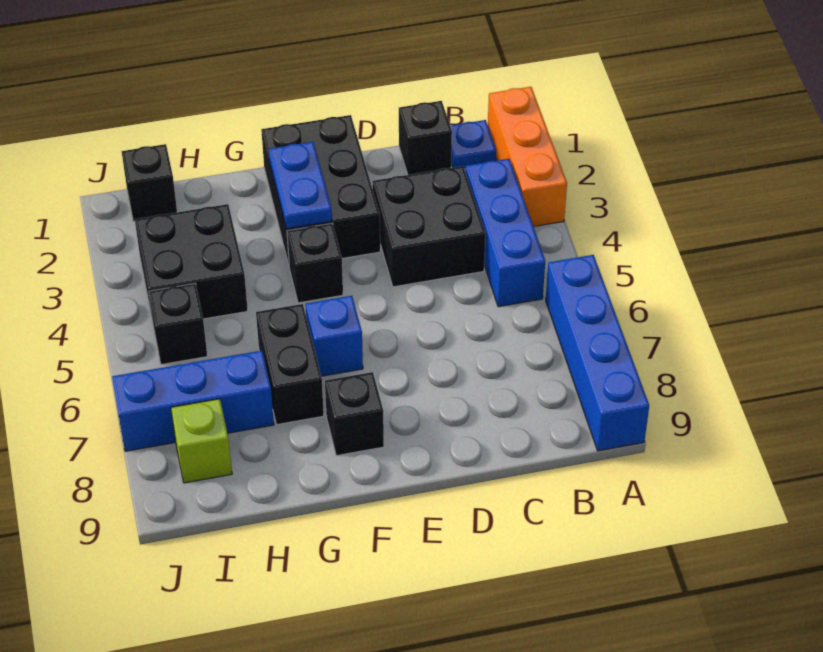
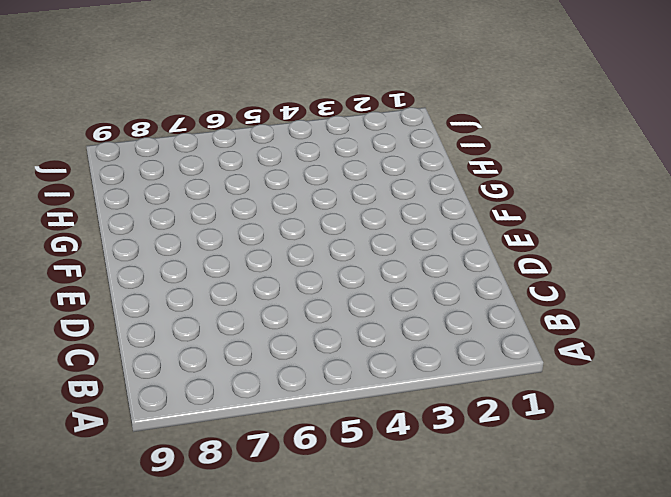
none -> orange 1x3 brick [488,87,567,227]
none -> blue 1x4 brick [546,255,649,451]
none -> blue 1x1 plate [450,120,496,168]

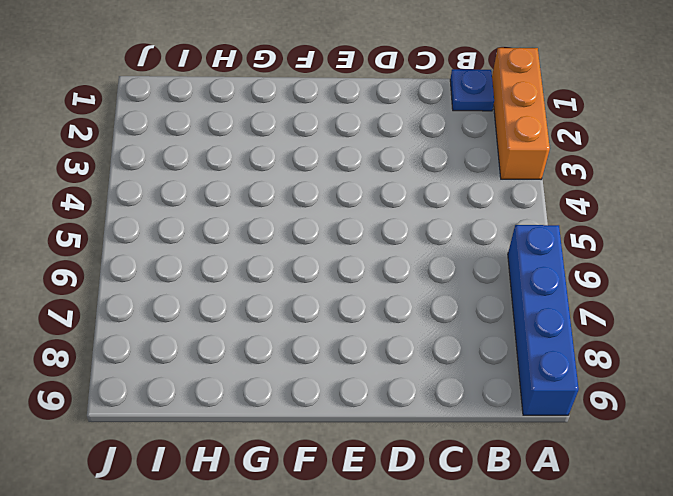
none -> blue 1x3 brick [465,159,545,307]
none -> black 1x1 brick [399,101,452,175]
none -> black 2x2 brick [372,166,486,287]

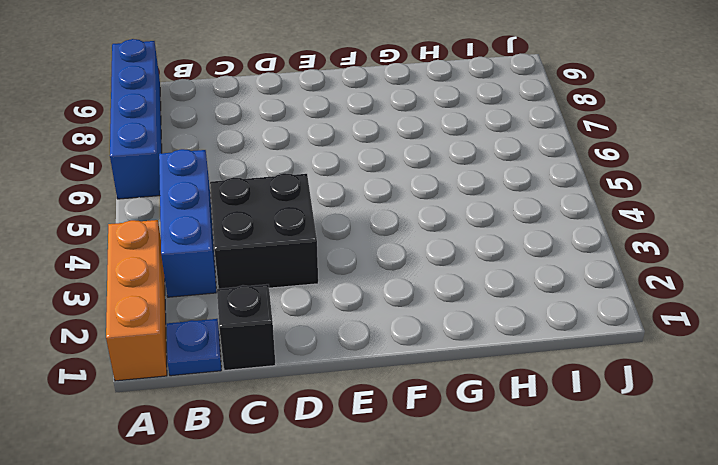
none -> black 2x3 brick [261,115,380,265]
none -> black 1x1 brick [287,224,343,303]
none -> blue 1x1 brick [305,296,363,376]

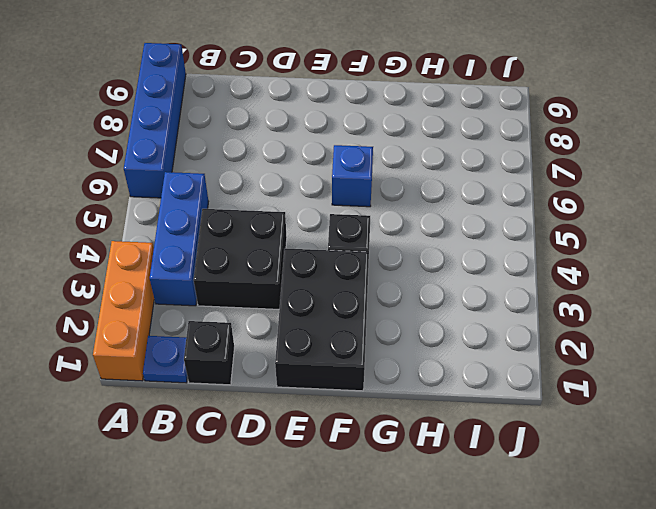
none -> black 1x1 brick [325,372,384,456]
none -> black 1x2 brick [256,304,324,425]
none -> black 2x2 brick [135,204,248,321]

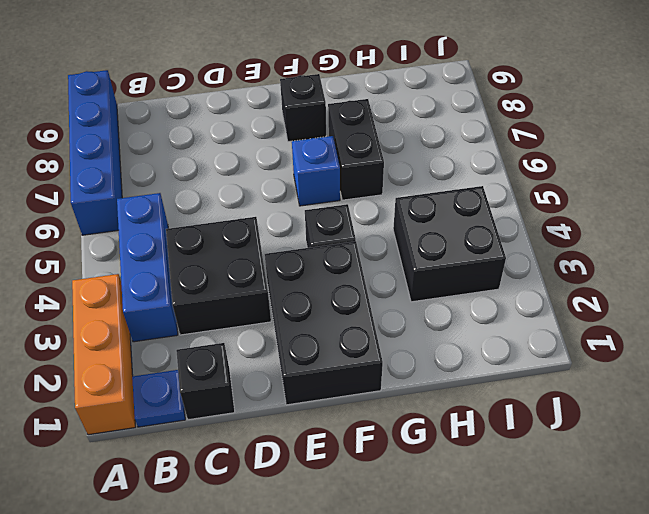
none -> blue 1x3 brick [112,351,274,451]
none -> black 1x1 brick [122,144,177,221]
none -> black 1x1 brick [149,284,207,365]

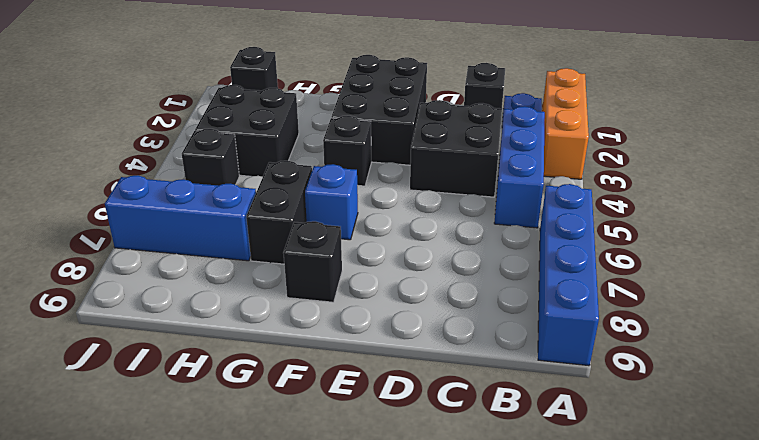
none -> lime 1x1 brick [171,399,232,483]
none -> blue 1x2 plate [269,142,332,229]

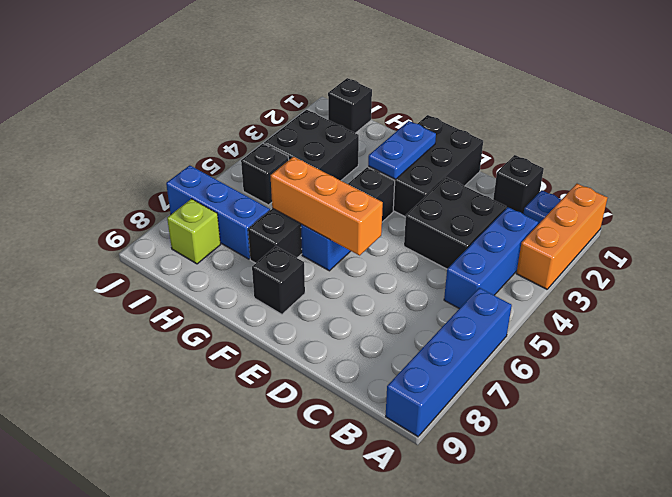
orange 1x3 brick [270,157,383,255] -> none

